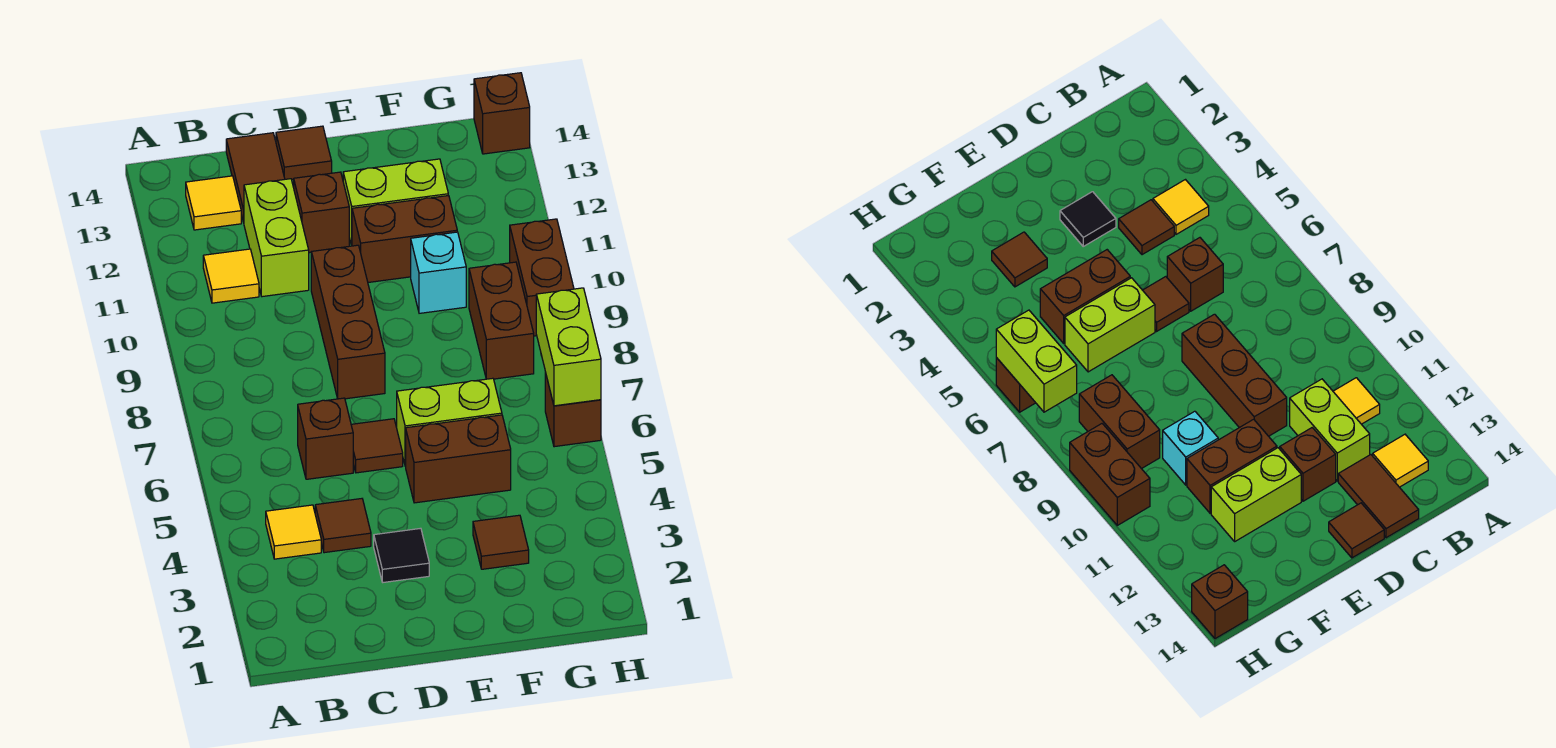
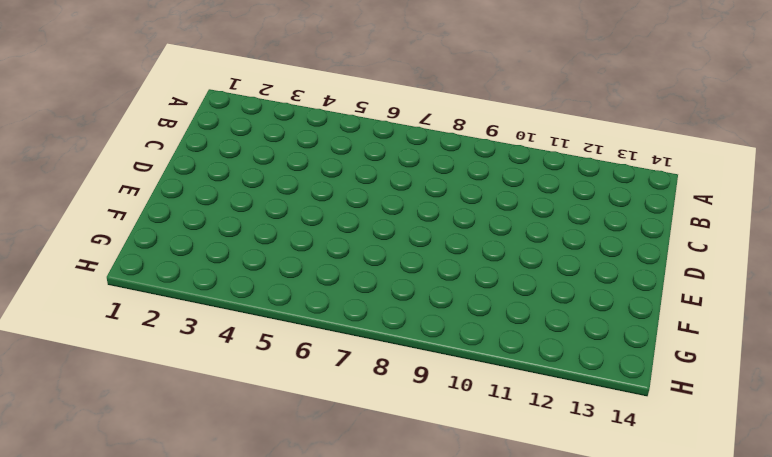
none -> yellow 1x1 tile [266,505,321,559]
none -> yellow 1x1 tile [203,249,259,303]
none -> yellow 1x1 tile [186,176,241,230]

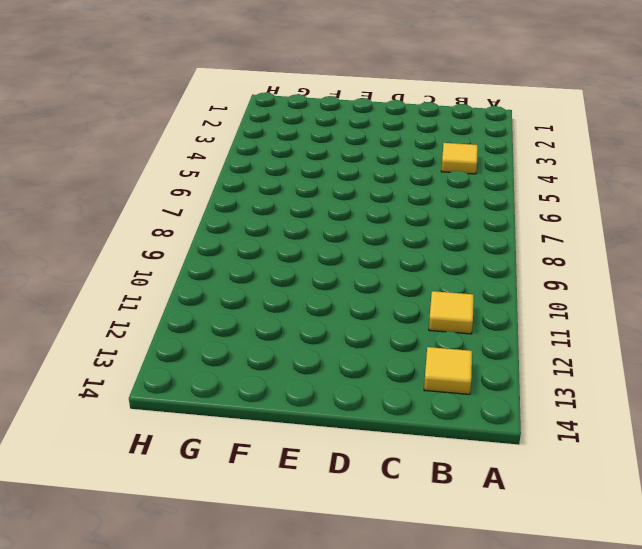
none -> brown 1x1 tile [315,499,371,553]
none -> brown 1x1 brick [298,398,353,479]
none -> lime 1x2 brick [244,179,309,297]

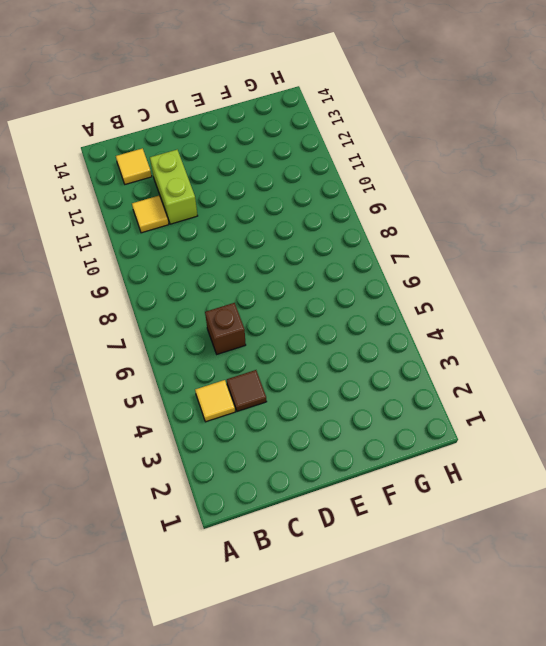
none -> brown 1x2 tile [226,133,285,223]
none -> black 1x1 tile [374,528,429,582]
none -> brown 1x1 tile [351,419,403,473]

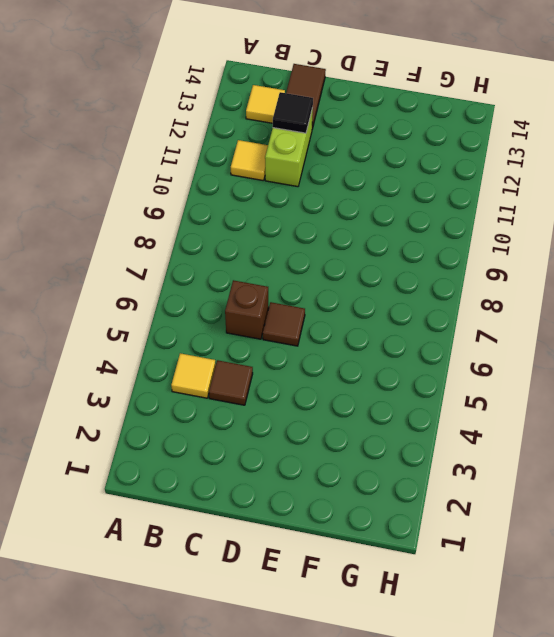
black 1x1 tile [273,92,313,133] -> black 1x1 tile moved to [374,528,429,582]
none -> brown 1x3 brick [311,245,385,399]
none -> brown 1x1 brick [294,172,349,253]
none -> brown 1x1 tile [276,126,332,179]

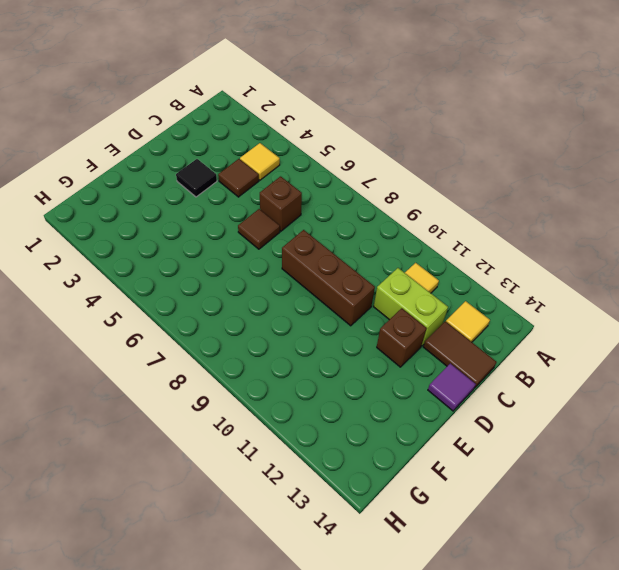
purple 1x1 tile [428,363,476,411] -> brown 1x1 tile [276,126,332,179]
none -> brown 1x2 brick [406,415,511,503]
none -> lime 1x2 brick [397,378,502,466]
none -> brown 1x2 brick [352,196,457,282]

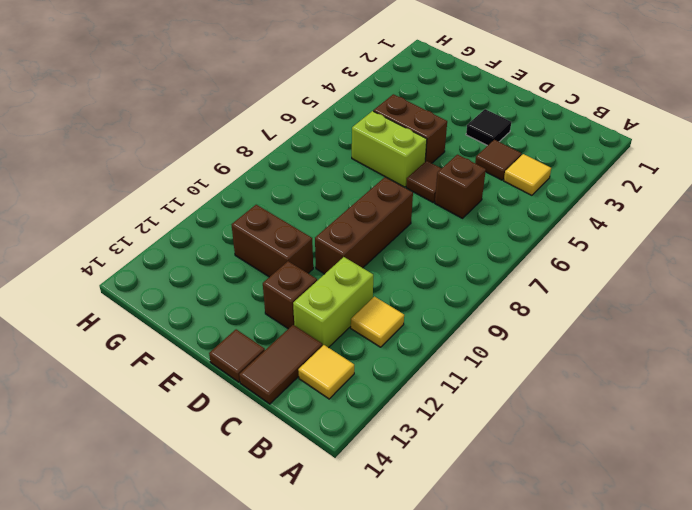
none -> lime 1x2 brick [343,159,448,246]
none -> brown 1x1 tile [473,515,529,569]
none -> cyan 1x1 brick [411,232,466,313]

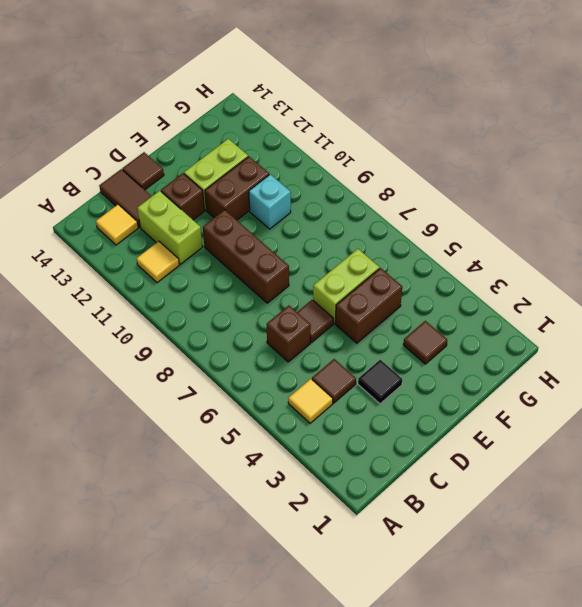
none -> brown 1x2 brick [469,262,534,379]
none -> brown 1x1 brick [545,372,601,447]
none -> brown 1x2 brick [510,219,574,336]

